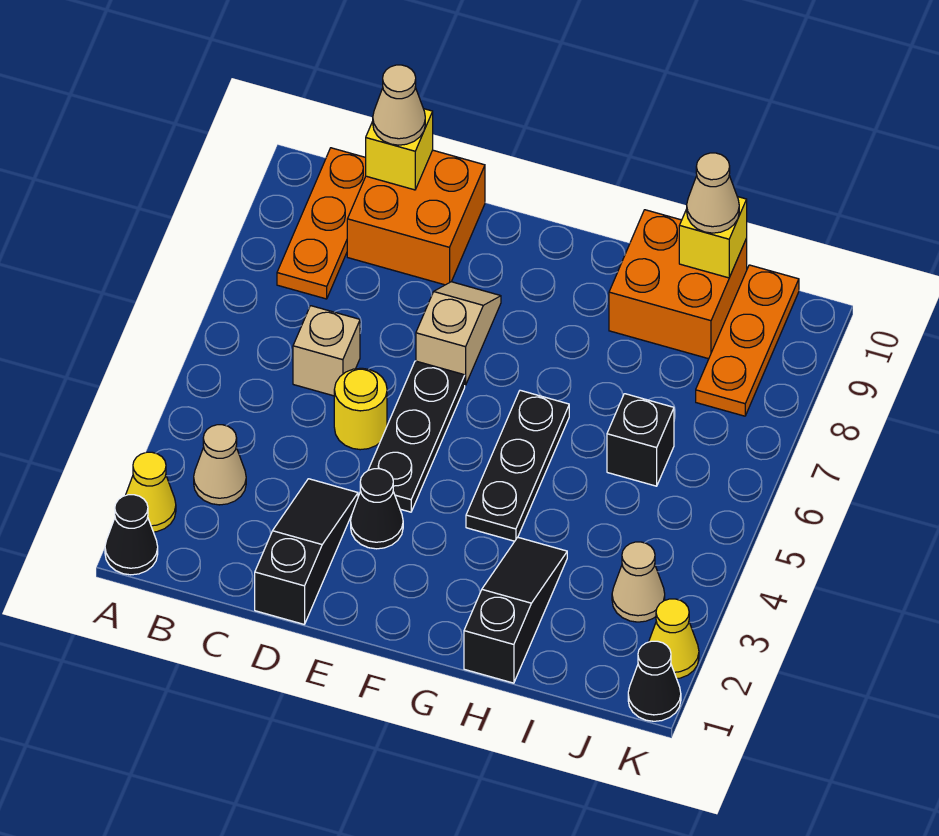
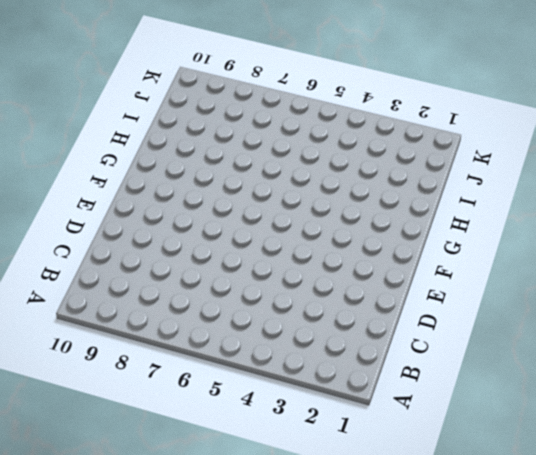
none -> black 1x1 cone [105,495,158,575]
none -> yellow 1x1 cone [125,452,176,532]
none -> tan 1x1 cone [194,425,246,505]

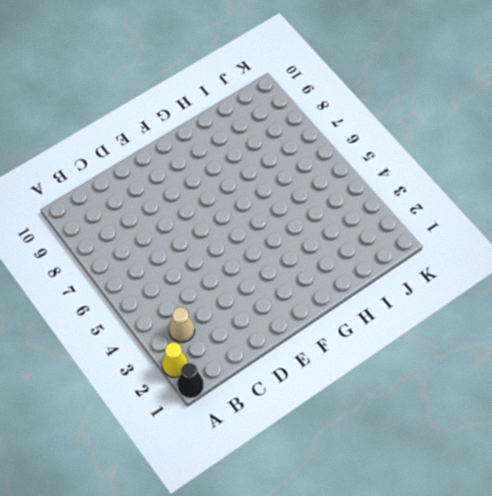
none -> orange 1x3 plate [277,148,366,299]
none -> tan 1x1 brick [293,306,360,396]
none -> orange 2x2 brick [347,150,485,285]

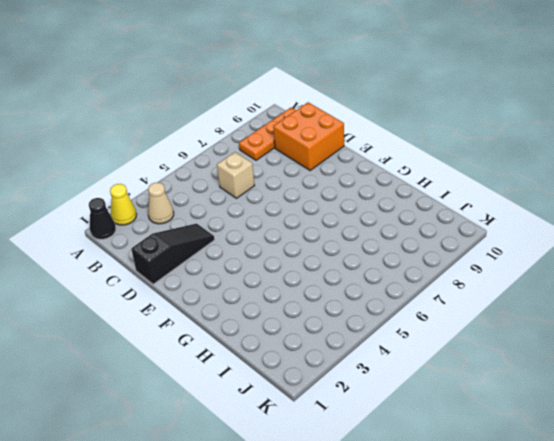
none -> yellow 1x1 round brick [334,368,387,450]
none -> black 1x1 cone [351,469,403,549]
none -> black 1x3 plate [368,361,465,512]

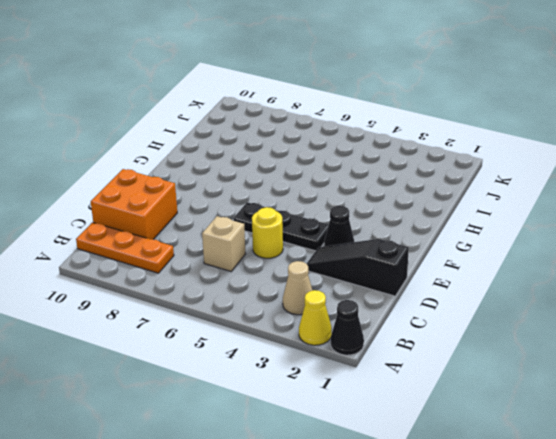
none -> tan 1x2 slope [416,282,501,385]
none -> black 1x3 plate [466,390,569,541]
none -> black 1x3 slope [464,537,567,683]

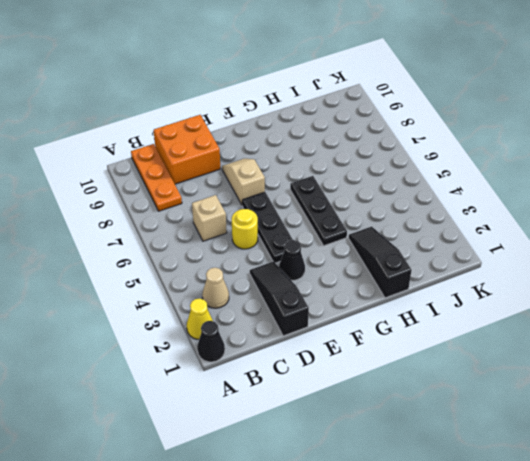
none -> orange 2x2 brick [609,210,747,359]
none -> black 1x1 brick [607,394,674,486]
none -> tan 1x1 cone [612,542,665,622]

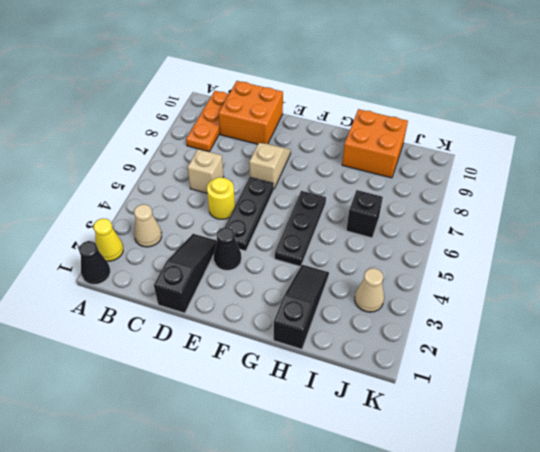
none -> orange 1x3 plate [696,265,799,416]
none -> black 1x1 cone [628,641,681,721]
none -> yellow 1x1 cone [649,599,699,679]

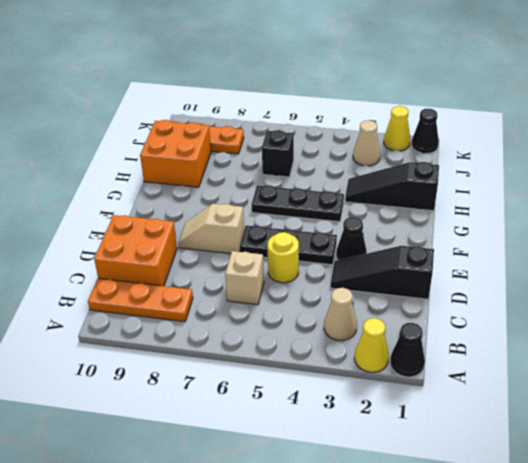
none -> yellow 1x1 brick [366,109,433,190]
none -> yellow 1x1 brick [679,197,747,278]
none -> tan 1x1 cone [373,65,425,145]

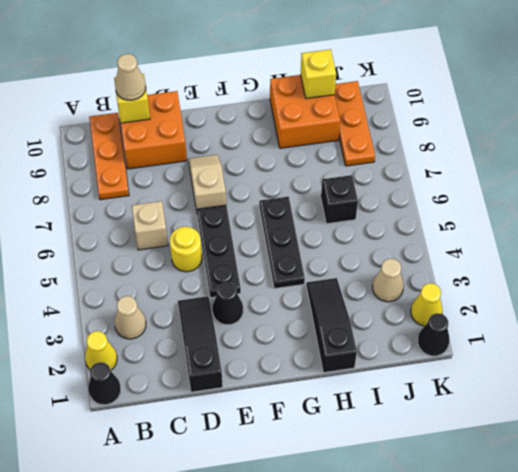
none -> tan 1x1 cone [687,153,739,233]

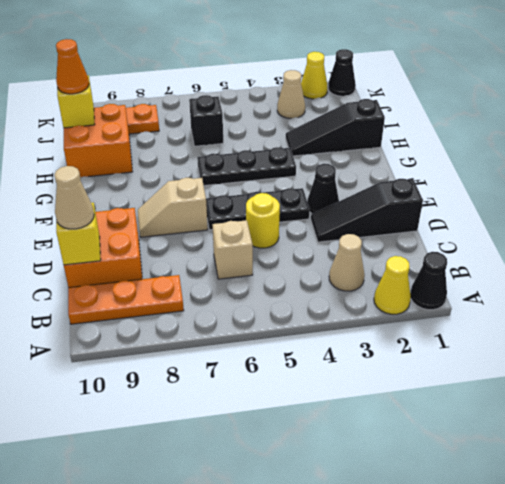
orange 1x1 cone [56,39,89,94] -> tan 1x1 cone [687,153,739,233]

